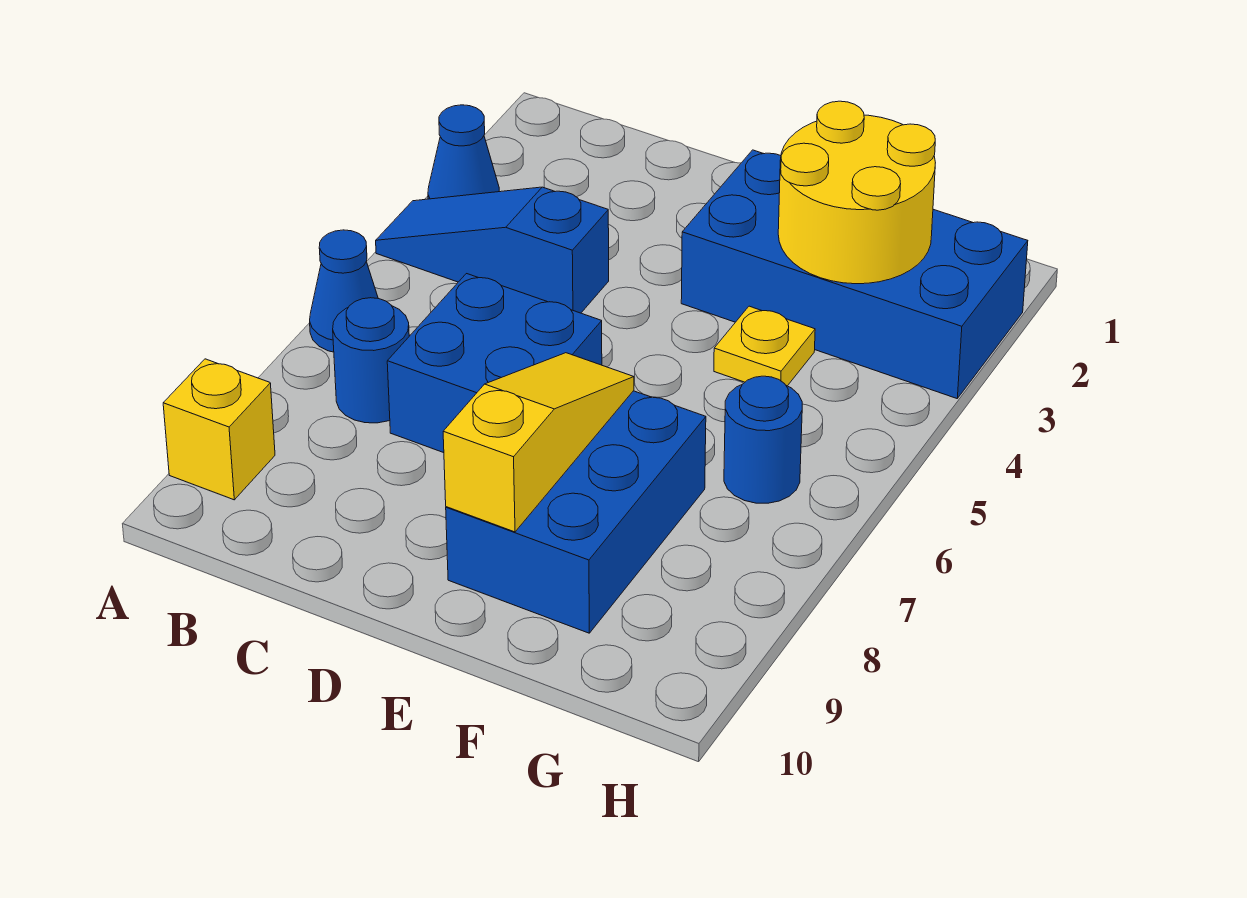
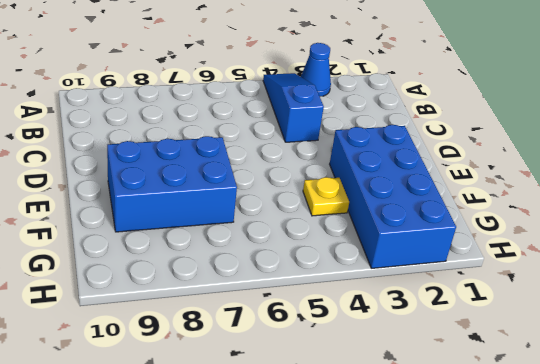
none -> blue 1x1 cone [310,230,378,352]
none -> yellow 1x1 brick [163,359,275,500]
none -> blue 1x1 round brick [333,298,409,423]

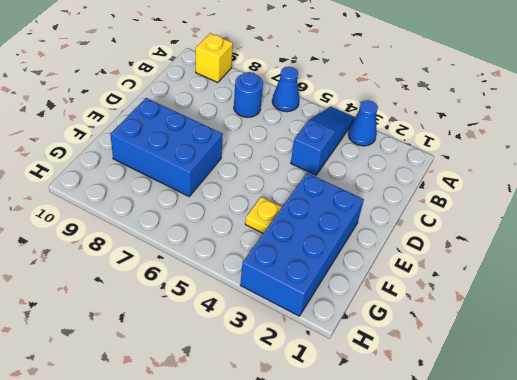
none -> blue 2x2 brick [387,274,602,453]
none -> blue 1x1 round brick [724,376,802,503]
none -> yellow 1x3 slope [443,353,634,532]

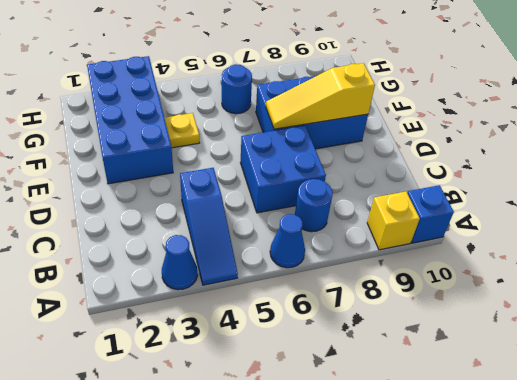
blue 1x1 brick [408,185,454,243] -> none
none -> yellow 2x2 round brick [778,101,935,284]

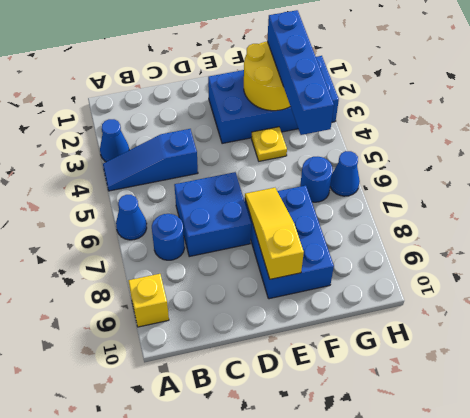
blue 1x4 brick [267,10,334,135] -> none
blue 1x1 cone [330,151,360,196] -> none

